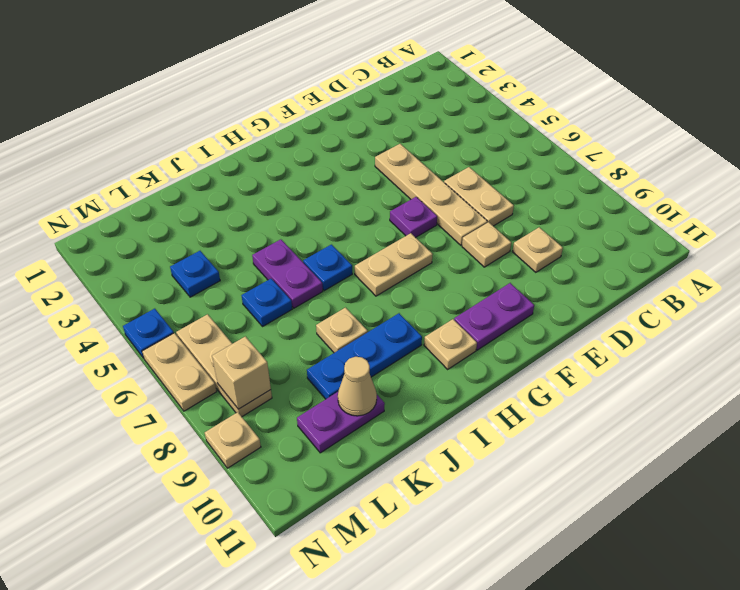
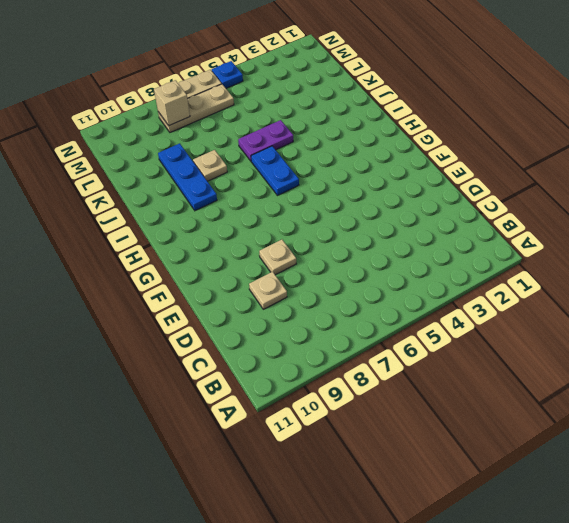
blue 1x2 plate [251,146,299,195] -> blue 1x1 plate [303,245,352,291]
none -> tan 1x2 plate [444,167,514,226]
none -> tan 1x4 plate [375,144,487,245]
none -> purple 1x1 plate [390,197,437,238]

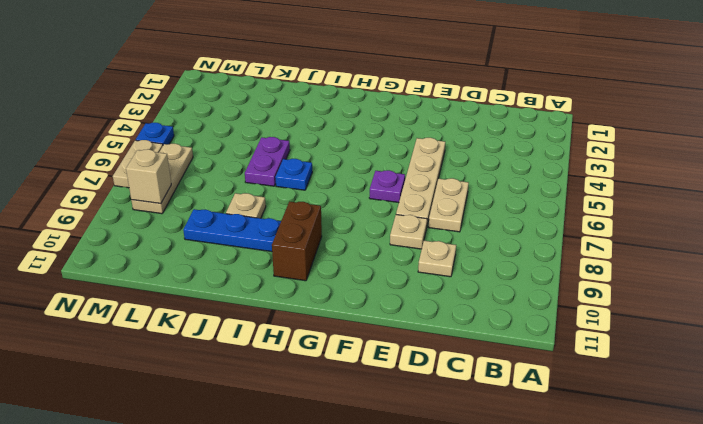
brown 1x2 brick [272,202,322,281] -> tan 1x1 plate [424,319,477,369]
none -> purple 1x2 plate [454,283,534,350]
none -> tan 1x2 plate [355,233,433,296]
none -> blue 1x1 plate [242,279,292,326]

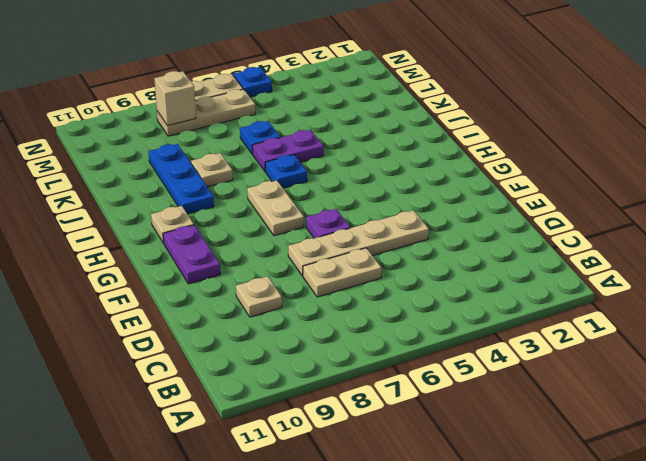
none -> tan 1x1 plate [462,222,511,267]
none -> purple 1x2 plate [297,392,385,453]
none -> blue 1x1 plate [170,251,220,297]

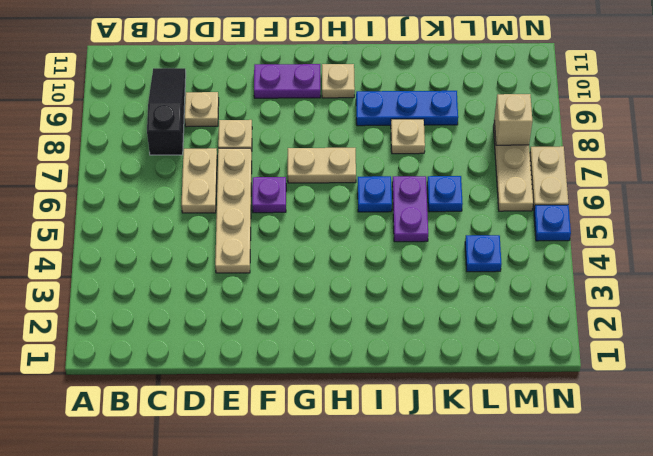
black 1x3 slope [147,68,186,155] -> none
none -> purple 1x2 plate [297,392,385,453]
none -> tan 1x1 plate [205,412,261,468]
none -> tan 1x1 cone [338,357,377,416]

